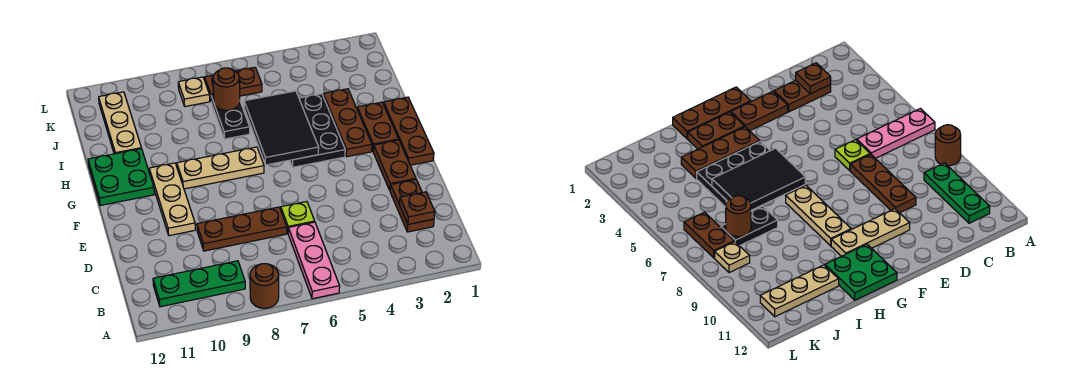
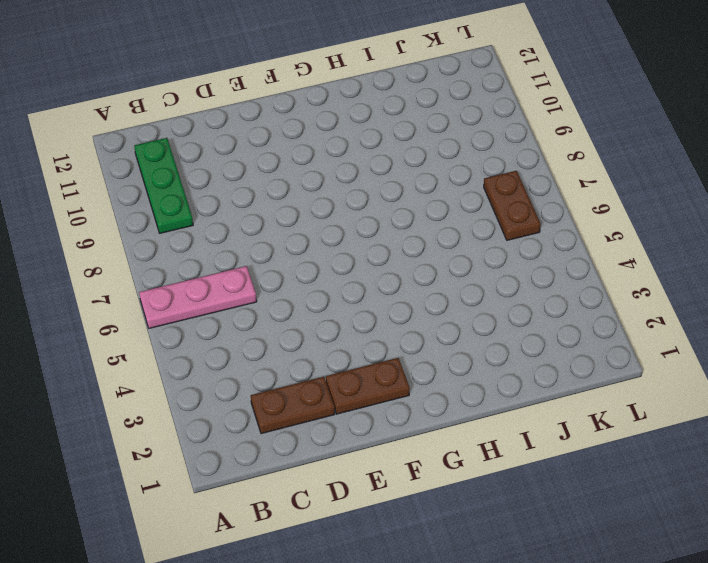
none -> brown 1x1 round brick [250,264,279,308]
none -> lime 1x1 plate [281,202,315,232]
none -> brown 1x3 plate [197,207,287,251]

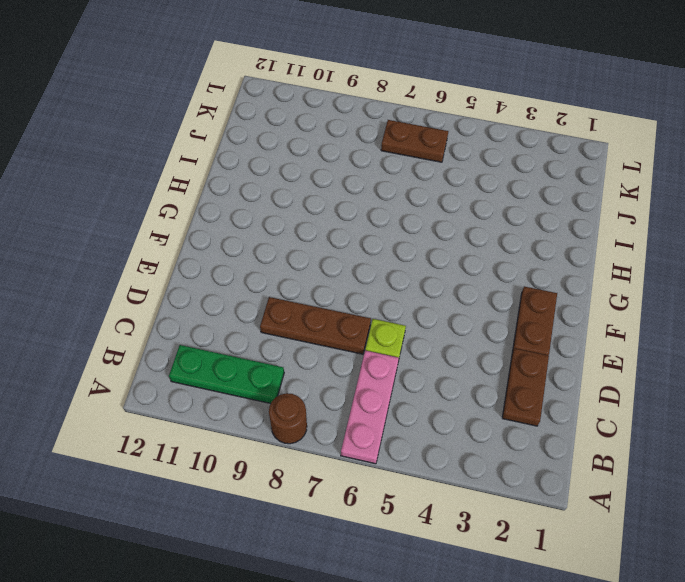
none -> tan 1x3 plate [149,163,195,236]
none -> brown 1x3 plate [383,97,434,165]
none -> brown 1x2 plate [357,102,399,151]

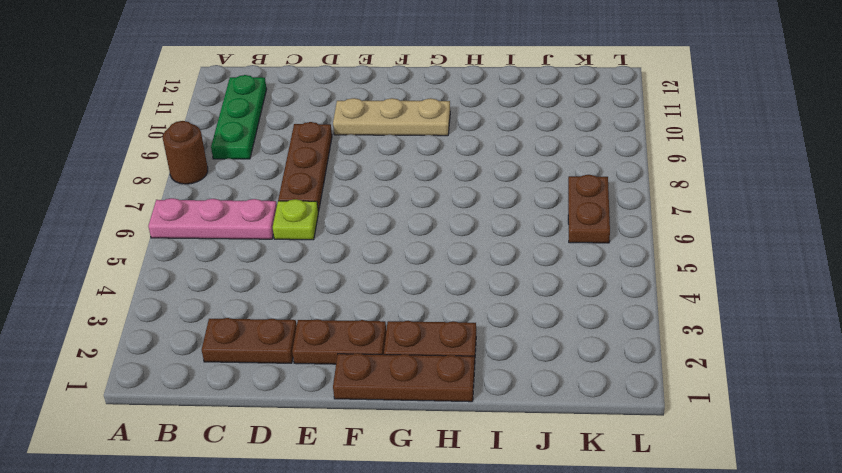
none -> brown 1x3 plate [323,89,372,157]
none -> black 2x3 plate [290,94,345,167]
none -> tan 1x3 plate [177,147,264,189]

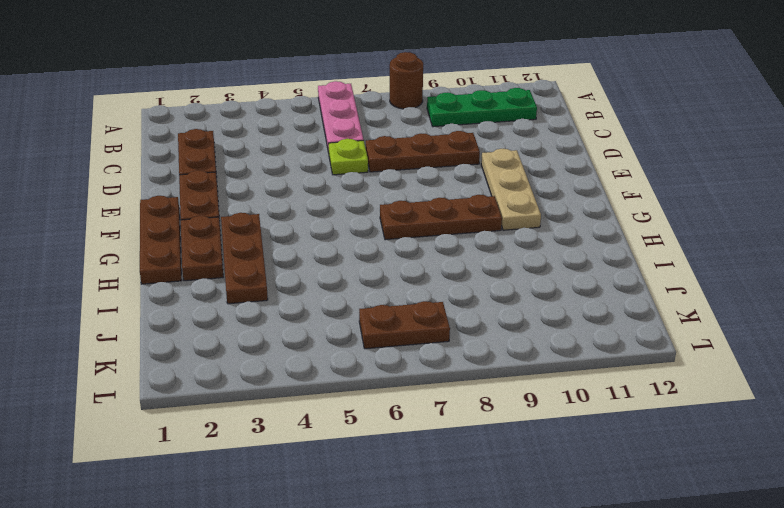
brown 1x3 plate [380,195,502,240] -> tan 1x3 plate [177,147,264,189]
none -> black 2x3 plate [290,94,345,167]
none -> green 2x2 plate [88,149,154,206]
none -> black 1x2 plate [211,95,250,139]

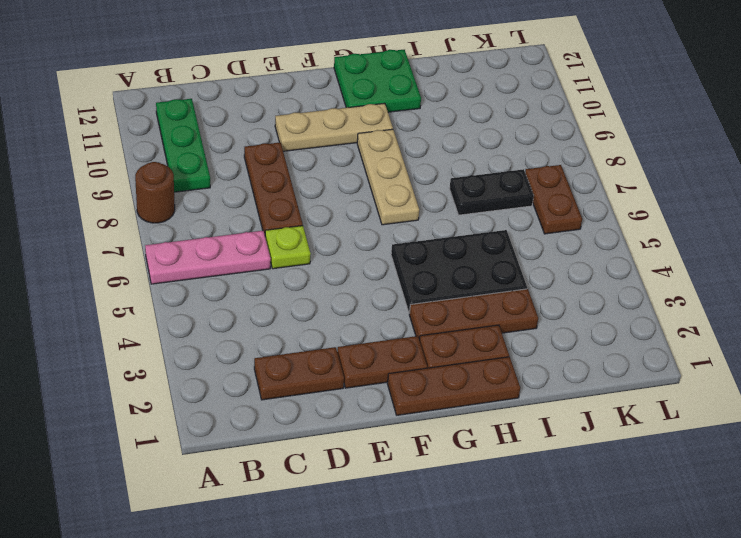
none -> tan 1x3 plate [99,92,141,154]
none -> tan 1x1 plate [178,77,210,107]
none -> brown 1x1 plate [399,192,435,224]

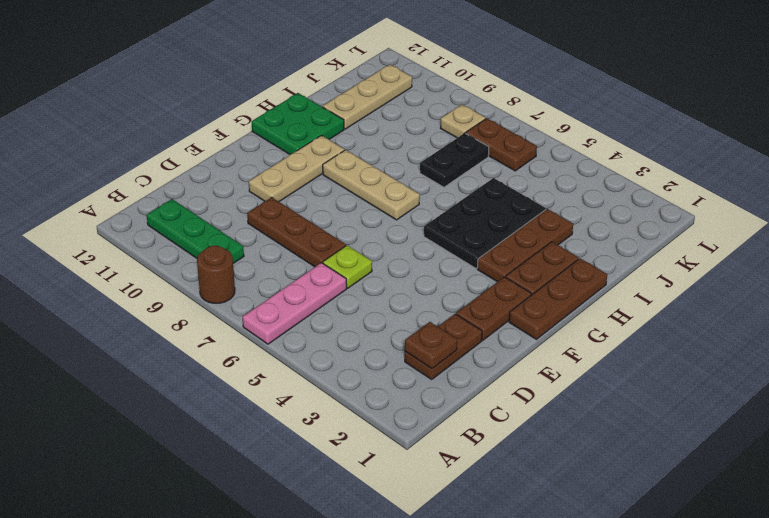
none -> black 2x3 tile [244,91,319,165]
none -> brown 1x1 round brick [213,68,240,110]

